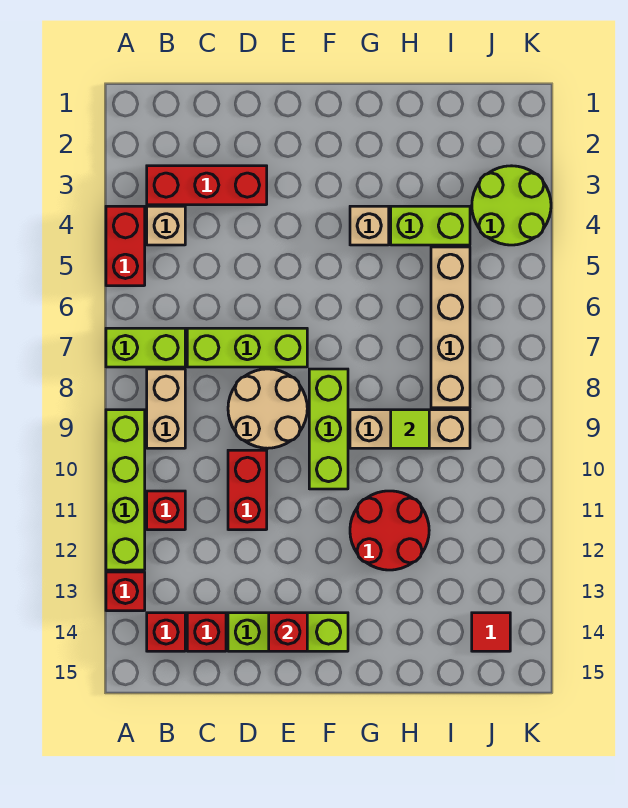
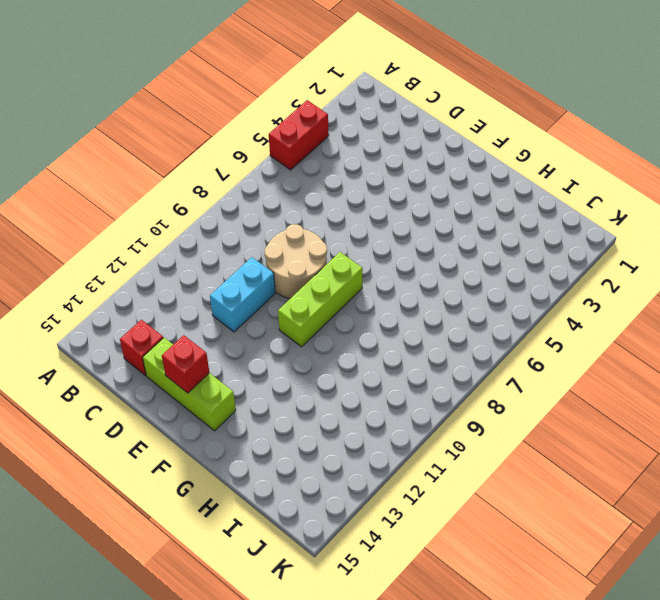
cyan 1x2 brick [210,257,275,332] -> red 1x2 brick [228,450,267,530]
none -> lime 1x2 brick [106,328,185,367]
none -> lime 1x4 brick [106,410,145,570]
none -> red 1x1 brick [106,572,145,611]

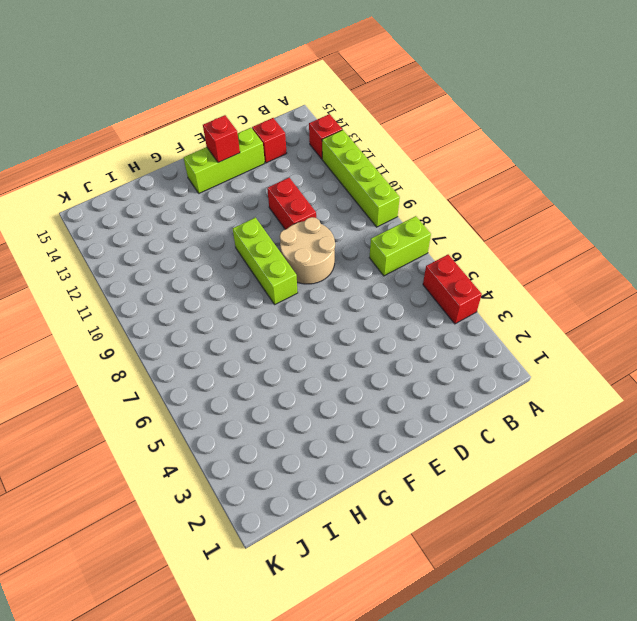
none -> red 1x3 brick [147,166,267,205]
none -> tan 1x1 brick [147,206,185,245]
none -> tan 1x2 brick [147,369,185,448]

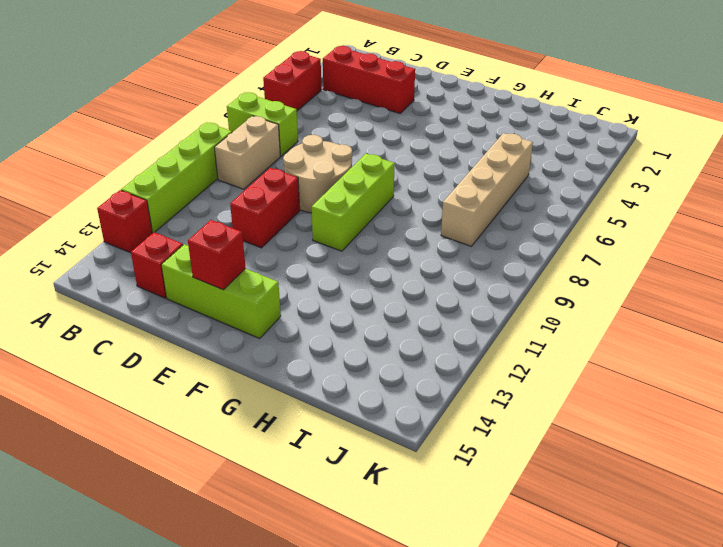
none -> tan 1x1 brick [147,206,185,245]
none -> red 1x1 brick [147,491,185,530]
none -> red 1x1 brick [147,613,185,651]

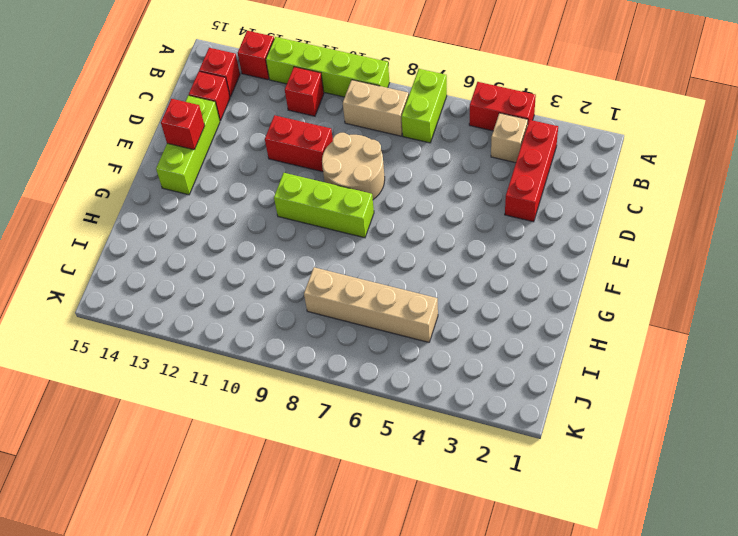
none -> lime 1x3 brick [187,328,307,367]
none -> tan 1x1 brick [350,206,389,245]
none -> tan 1x3 brick [350,410,470,448]

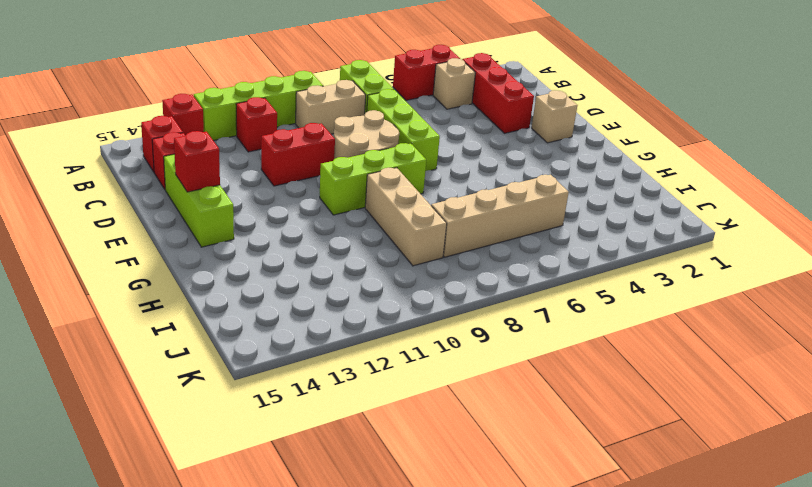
tan 1x1 brick [532,90,577,143] -> tan 1x1 brick moved to [350,206,389,245]
none -> red 2x2 round brick [350,491,429,570]
none -> lime 1x2 brick [391,206,470,245]
none -> lime 2x2 round brick [472,166,551,245]

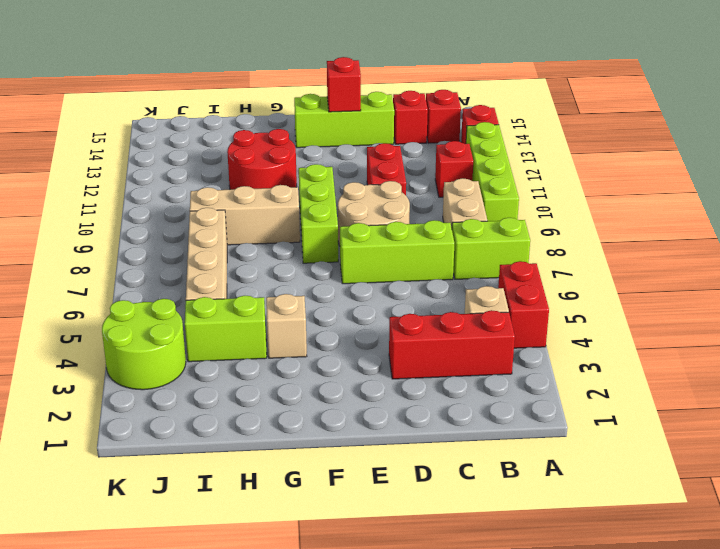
none -> red 1x1 tile [472,613,510,651]
none -> lime 1x1 tile [391,410,429,448]

